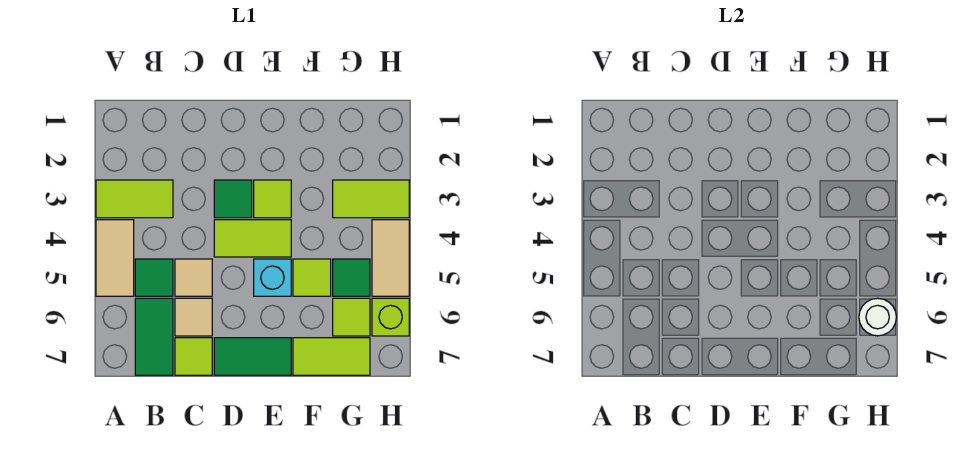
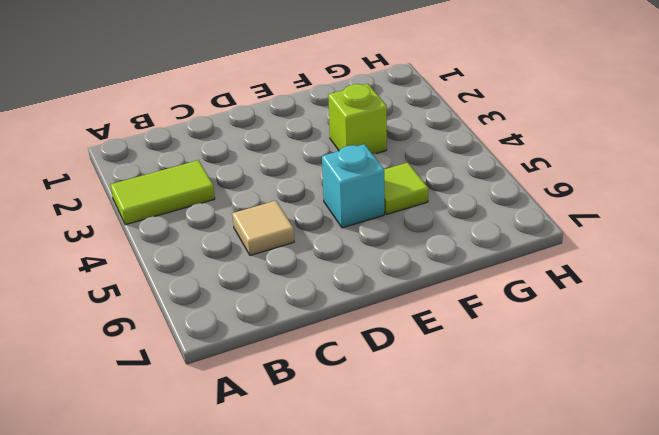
lime 1x1 brick [328,84,387,154] -> lime 1x1 brick moved to [372,298,409,336]
none -> tan 1x2 tile [96,220,134,296]
none -> green 1x1 tile [135,259,173,296]
none -> green 1x2 tile [135,298,173,375]

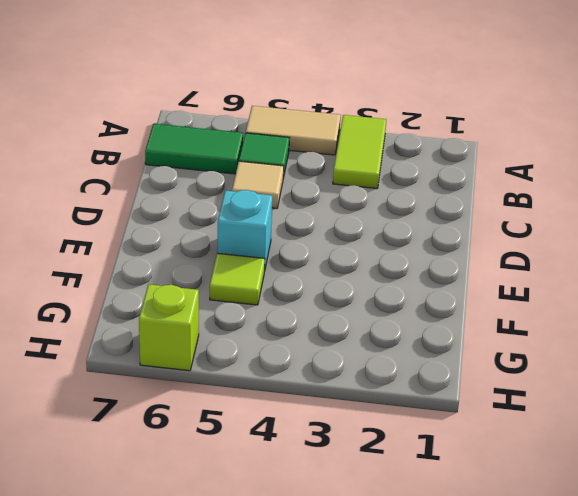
none -> tan 1x1 tile [175,298,212,336]
none -> lime 1x1 tile [175,338,212,375]
none -> green 1x1 tile [214,180,252,218]

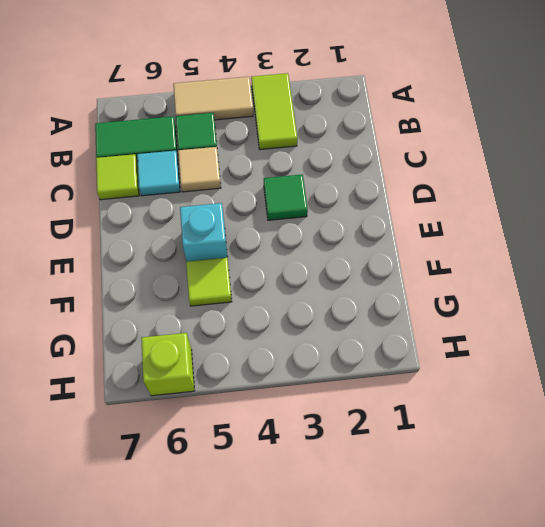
cyan 1x1 tile [137,151,180,196] -> tan 1x1 tile [175,298,212,336]
none -> lime 1x2 tile [214,220,291,257]
none -> green 1x2 tile [214,338,291,375]
none -> lime 1x1 tile [254,180,291,218]

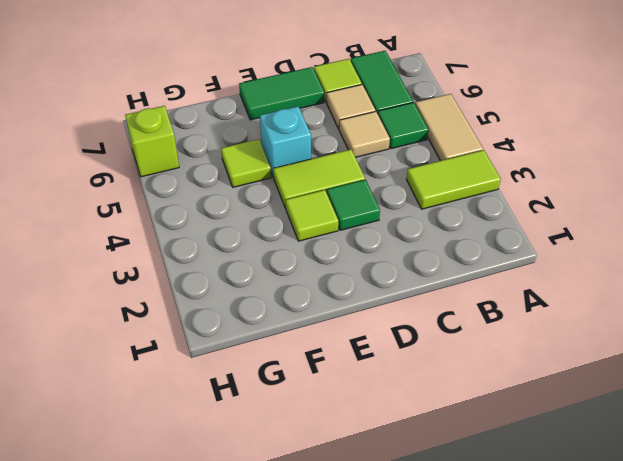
none -> lime 1x2 tile [293,338,370,375]
none -> lime 1x2 tile [333,180,409,218]
none -> green 1x1 tile [333,259,370,296]

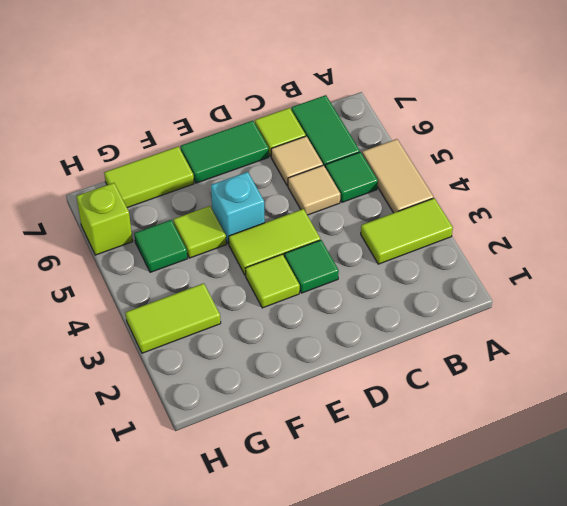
none -> lime 1x1 tile [333,298,370,336]
none -> tan 1x2 tile [372,220,409,296]
none -> white 1x1 round brick [859,298,896,336]

